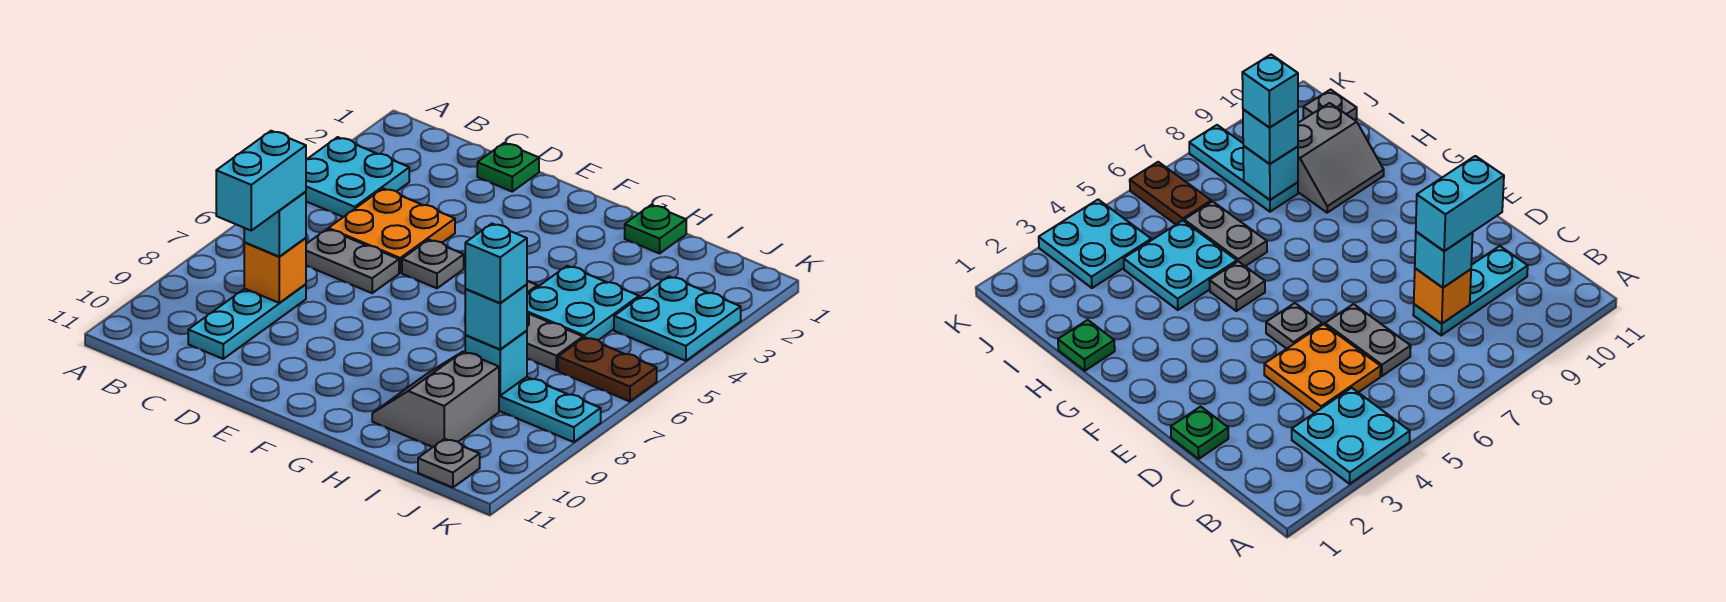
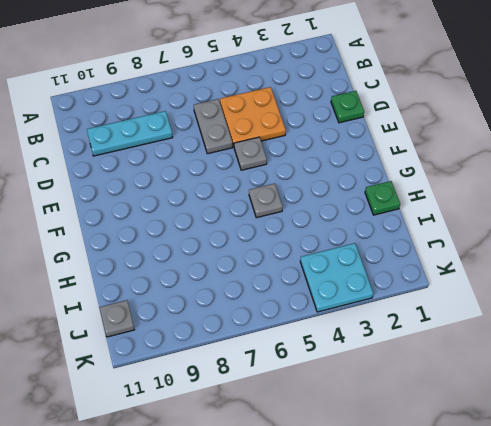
none -> cyan 2x2 plate [306,137,409,217]
none -> cyan 2x2 plate [527,266,639,340]
none -> grey 1x2 plate [527,312,583,370]

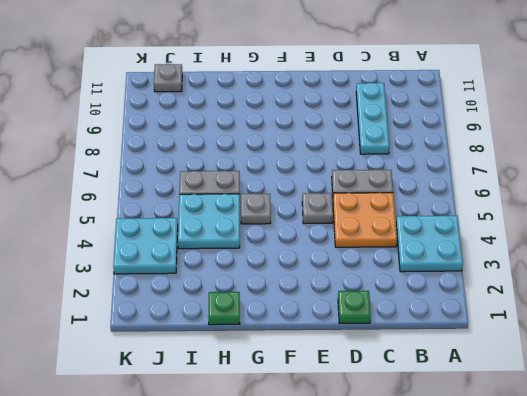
none -> grey 2x2 slope [372,352,499,447]
none -> cyan 1x3 plate [499,377,601,442]
none -> brown 1x2 plate [558,337,657,401]

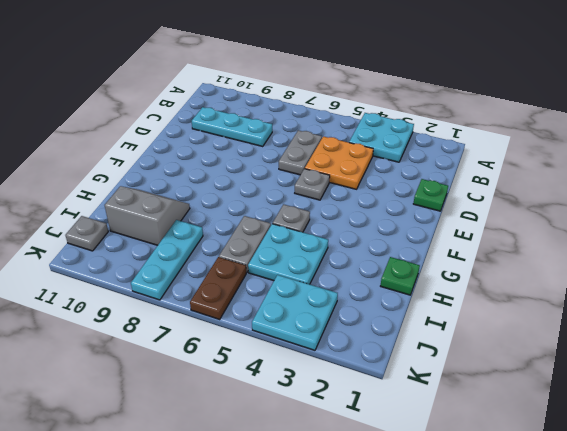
none -> orange 1x1 brick [244,238,306,303]
none -> cyan 1x1 brick [465,331,527,396]
none -> cyan 1x1 brick [244,192,306,257]

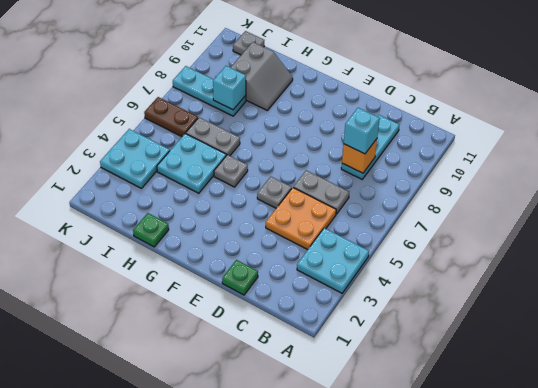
none -> cyan 1x1 brick [465,284,527,349]
none -> cyan 1x2 brick [216,131,306,230]
none -> cyan 1x1 brick [465,224,527,303]

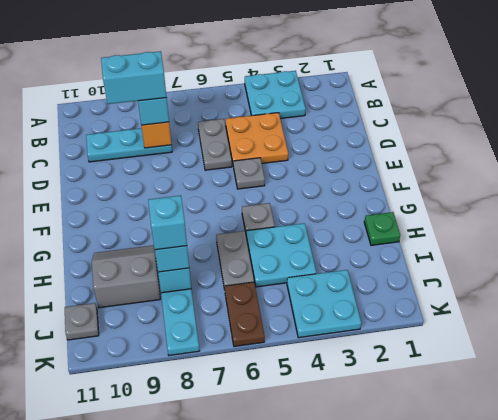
none -> green 1x1 plate [477,143,539,192]

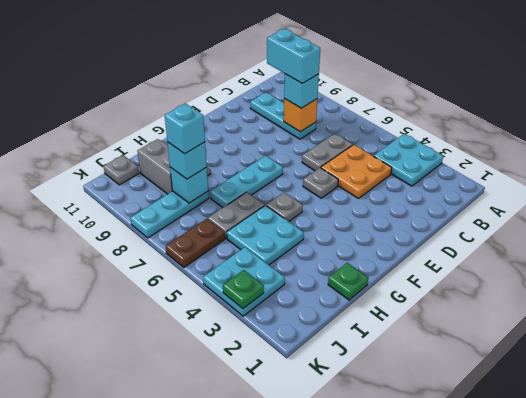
cyan 1x3 plate [210,156,283,207] -> none
green 1x1 plate [223,270,264,309] -> green 1x1 plate moved to [477,143,539,192]

